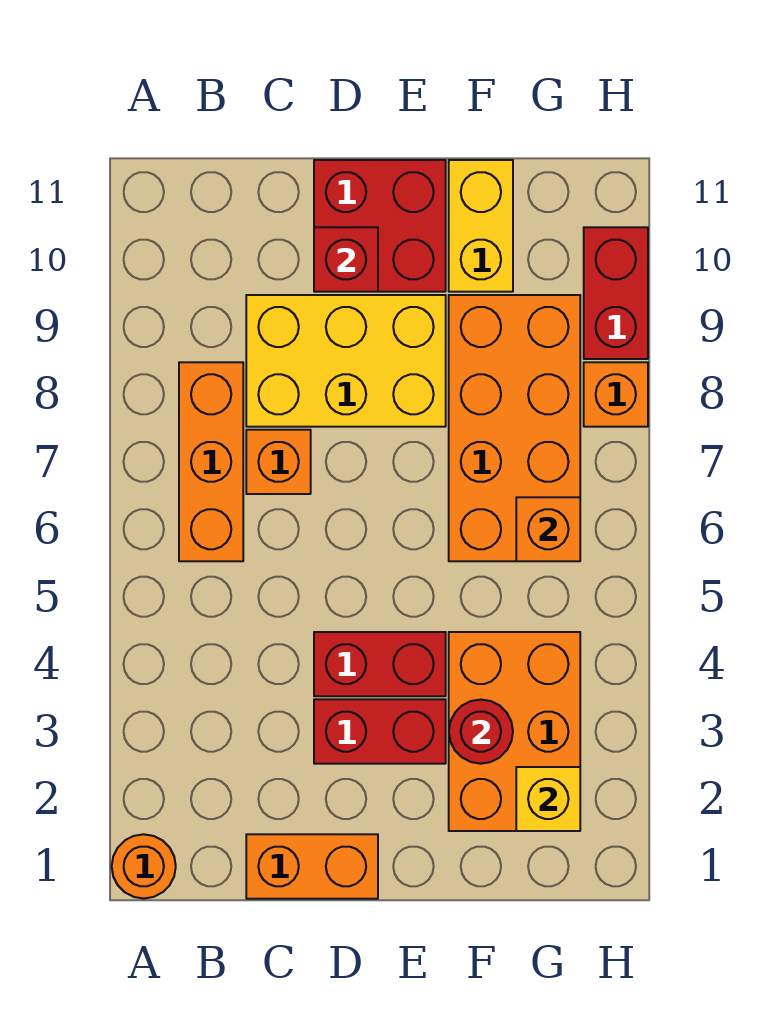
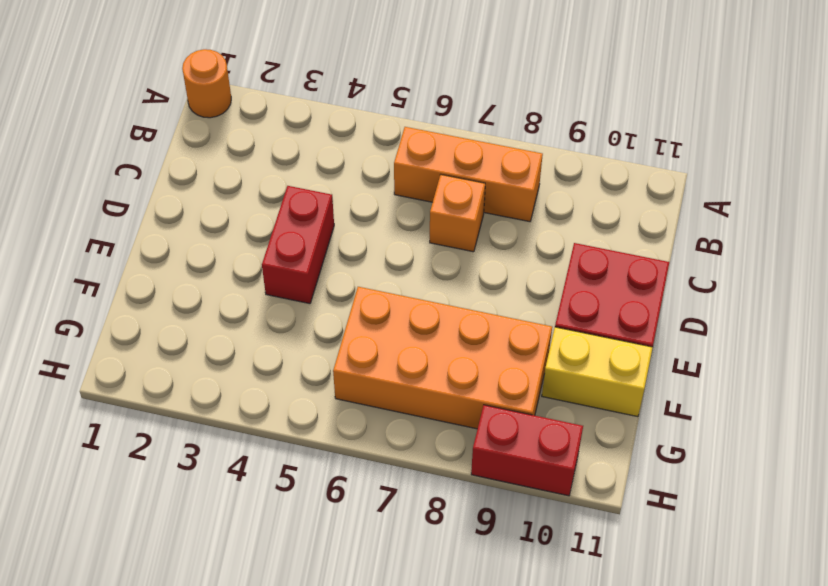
none -> orange 1x2 brick [246,834,378,899]
none -> yellow 2x3 brick [246,295,446,427]
none -> red 1x2 brick [314,699,446,764]

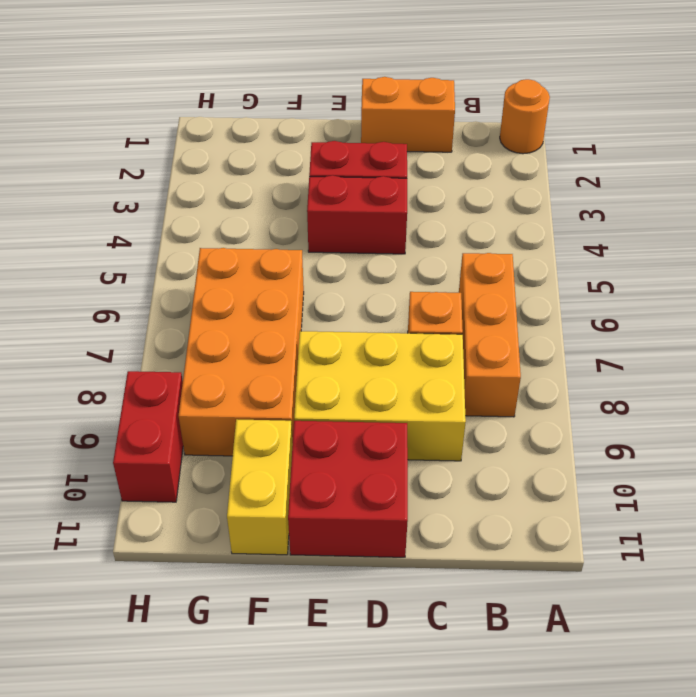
none -> orange 2x3 brick [449,632,580,831]
none -> orange 1x1 brick [584,362,648,427]
none -> red 1x1 brick [314,227,378,292]

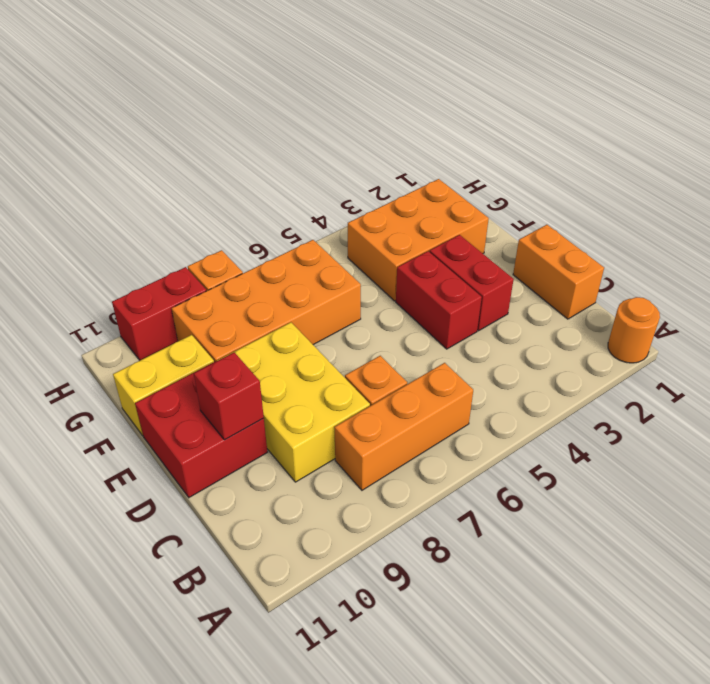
none -> red 1x1 round brick [449,700,513,764]
none -> yellow 1x1 brick [516,767,580,831]
none -> orange 1x1 brick [516,497,580,561]

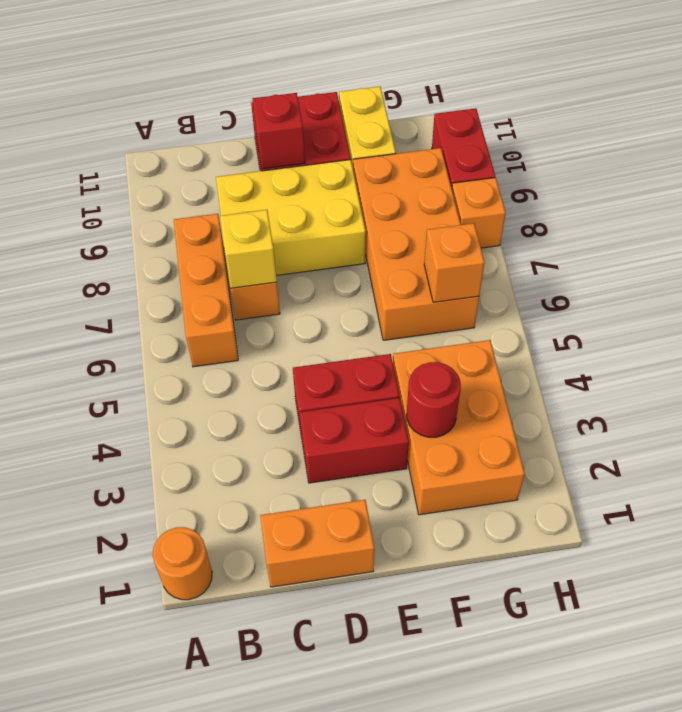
yellow 1x1 brick [220,210,277,288] -> yellow 1x1 brick moved to [516,767,580,831]

